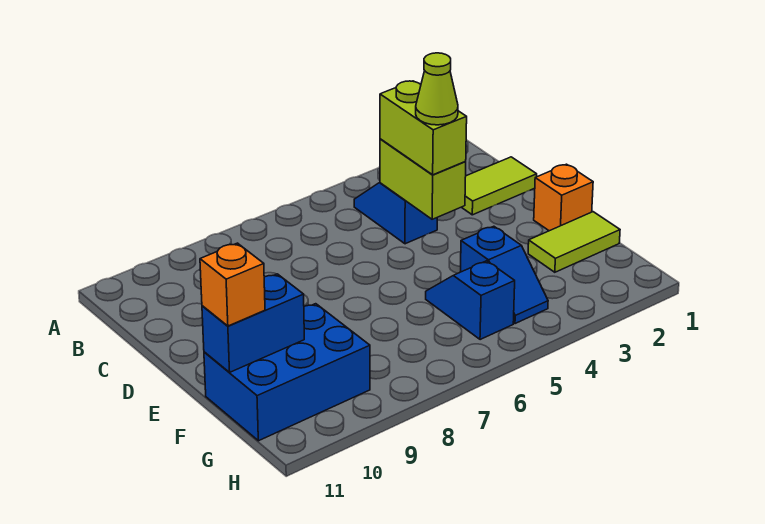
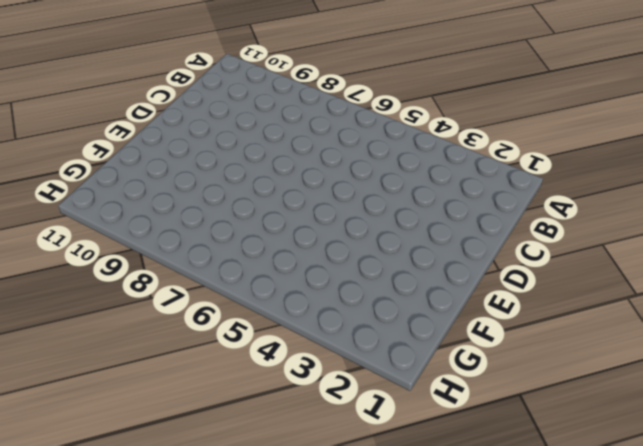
none -> blue 1x2 slope [354,183,437,244]
none -> lime 1x2 tile [462,157,537,215]
none -> orange 1x1 brick [534,164,593,231]

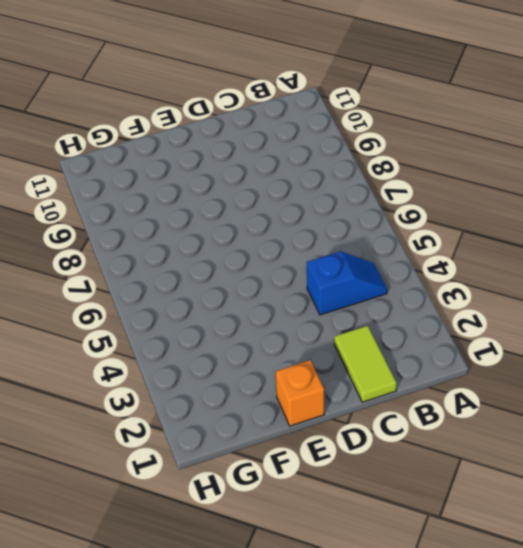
none -> lime 1x2 tile [528,212,620,272]
none -> blue 1x2 slope [460,226,548,324]
none -> blue 1x2 slope [426,261,515,340]

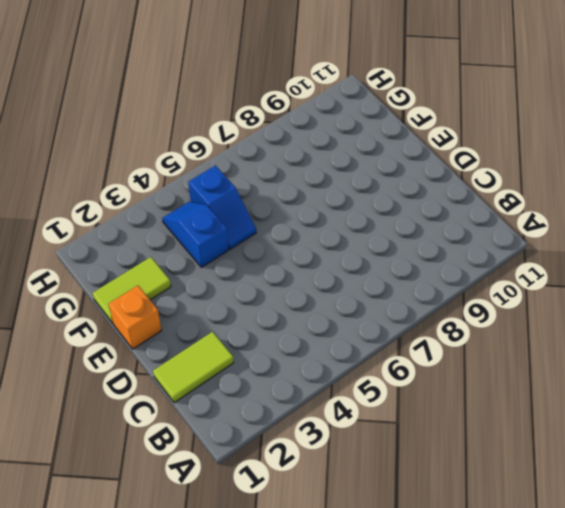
none -> blue 1x2 slope [354,183,437,244]
none -> blue 2x3 brick [204,304,370,441]
none -> lime 1x2 brick [380,139,466,219]

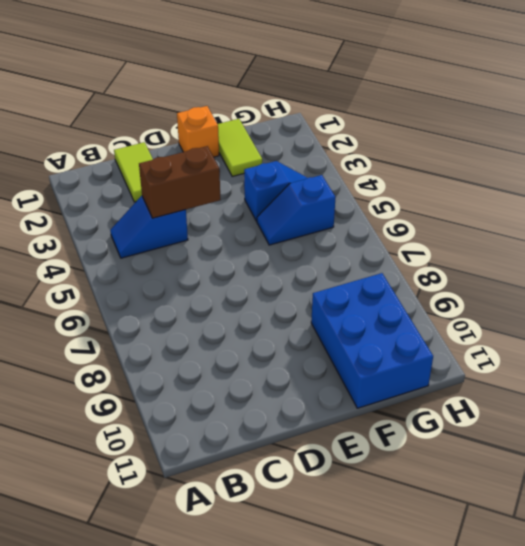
brown 1x2 brick [139,146,220,218] -> lime 1x2 brick [380,139,466,219]
none -> blue 1x2 brick [202,274,304,373]
none -> lime 1x2 brick [380,81,467,175]
none -> orange 1x1 brick [200,243,265,326]

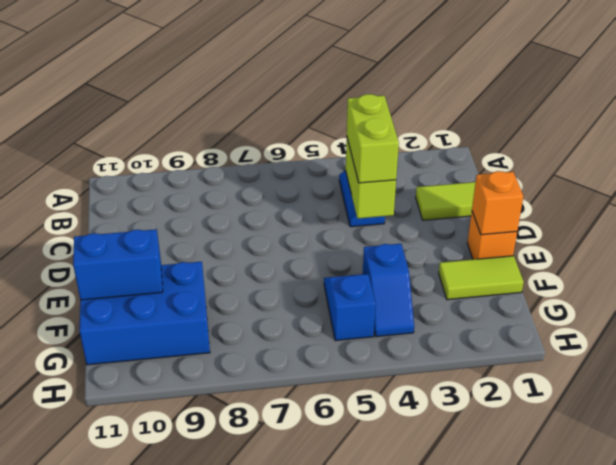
orange 1x1 brick [472,171,523,235] -> orange 1x1 brick moved to [200,243,265,326]
none -> lime 1x1 cone [416,53,458,125]

